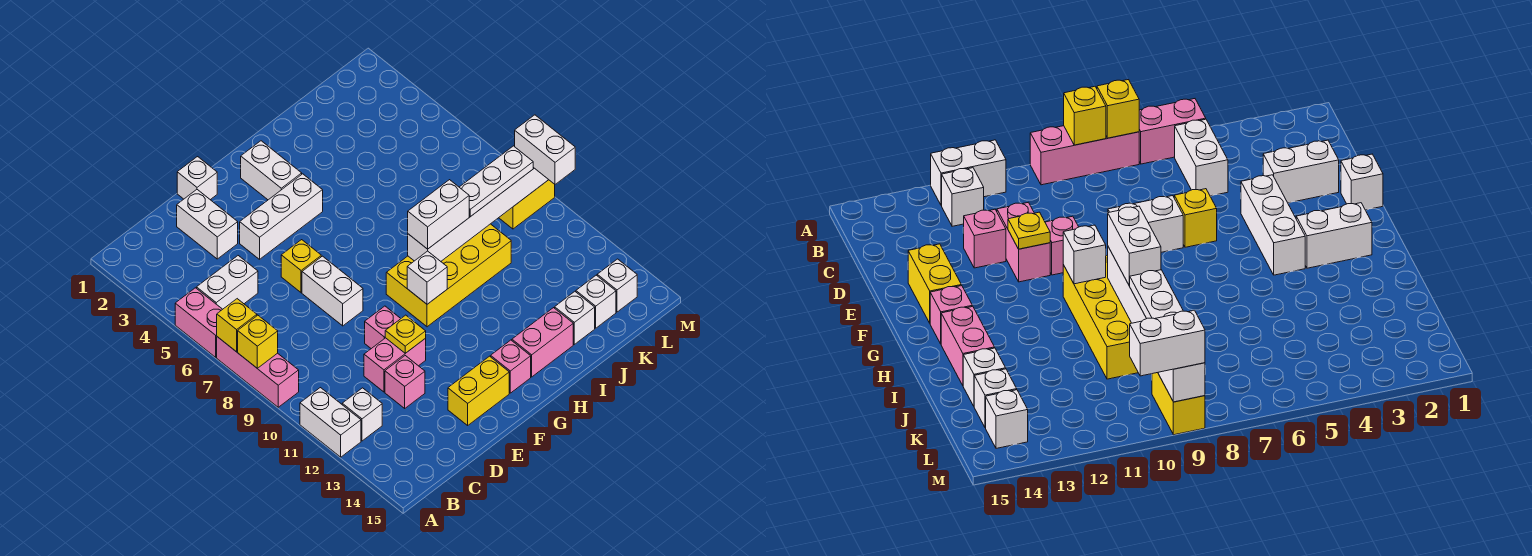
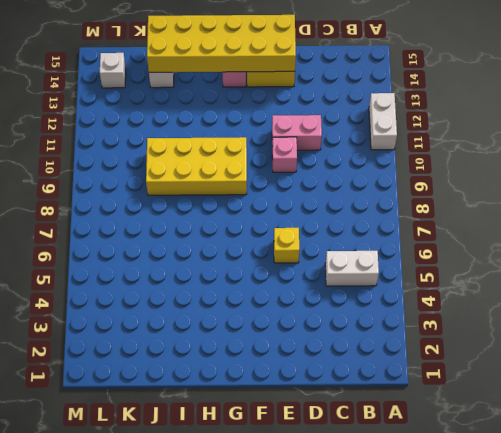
yellow 2x6 brick [147,15,296,72] -> none
none -> pink 1x2 brick [175,288,222,357]
none -> pink 1x3 brick [217,337,299,407]
none -> white 1x1 brick [342,388,382,441]
none -> white 1x2 brick [177,190,238,259]

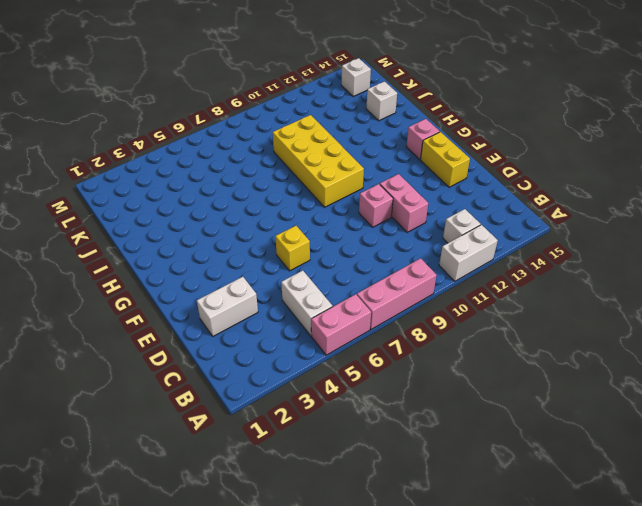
none -> pink 1x1 brick [385,356,425,408]
none -> white 1x1 brick [177,157,217,200]
none -> white 1x3 brick [240,174,323,259]
none -> white 1x2 brick [302,256,363,326]

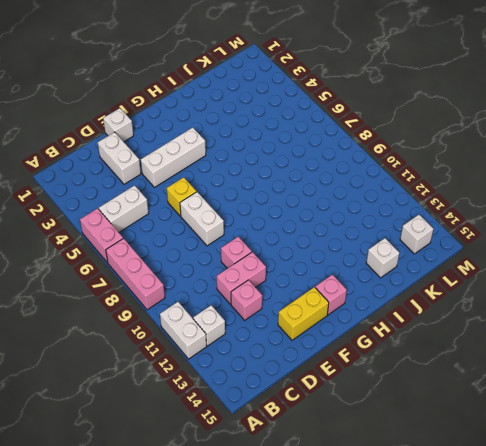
none -> white 1x2 brick [241,141,302,200]
none -> yellow 2x4 brick [386,224,511,327]
none -> pink 1x2 brick [512,308,573,377]
none -> white 1x1 brick [576,275,616,328]

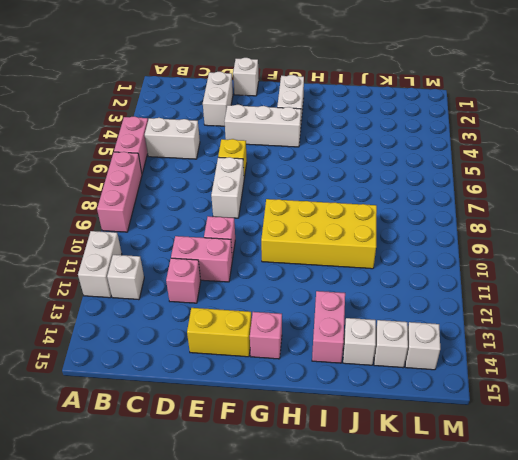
pink 1x2 brick [312,291,345,363] -> pink 1x2 brick turned to [512,308,573,377]
none -> yellow 1x2 brick [499,180,555,229]
none -> yellow 1x1 brick [217,299,257,352]
none -> yellow 1x1 brick [238,315,278,369]
none -> yellow 1x1 plate [385,315,426,353]

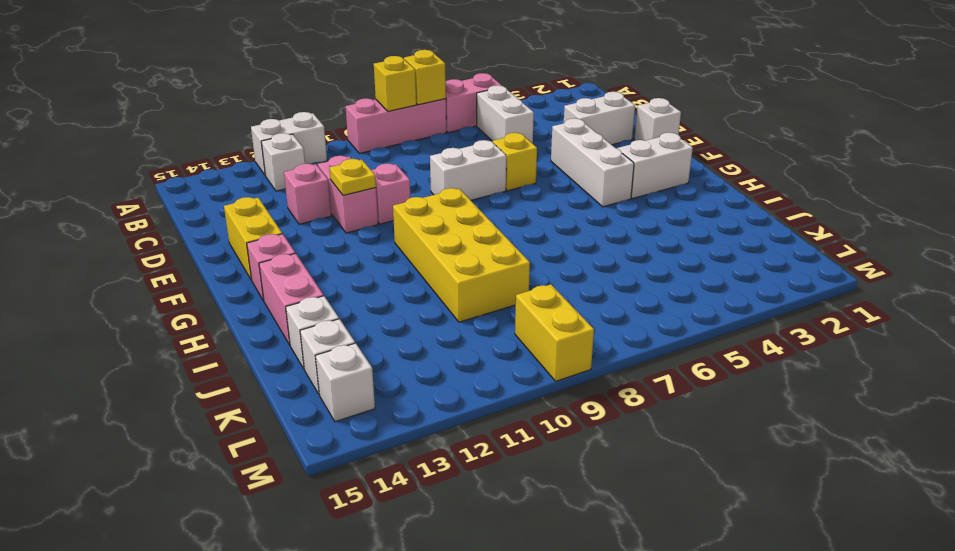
none -> white 1x1 brick [407,251,447,304]
none -> white 1x6 brick [408,167,548,261]
none -> white 1x2 brick [408,180,469,249]
none -> white 1x3 plate [459,146,533,217]

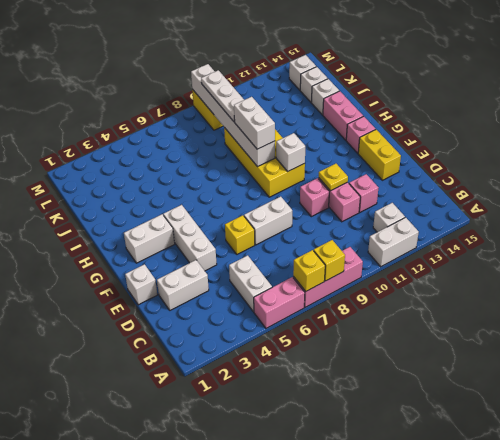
none -> white 1x2 brick [515,115,575,184]

